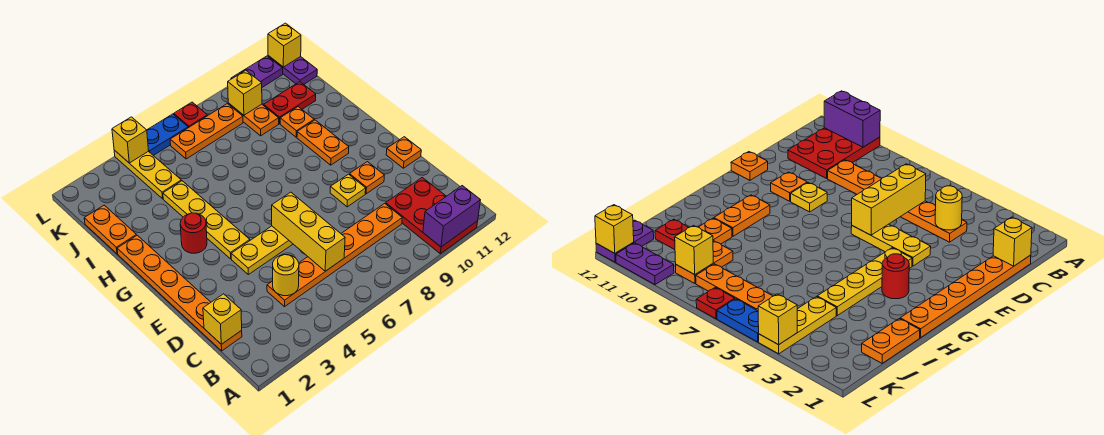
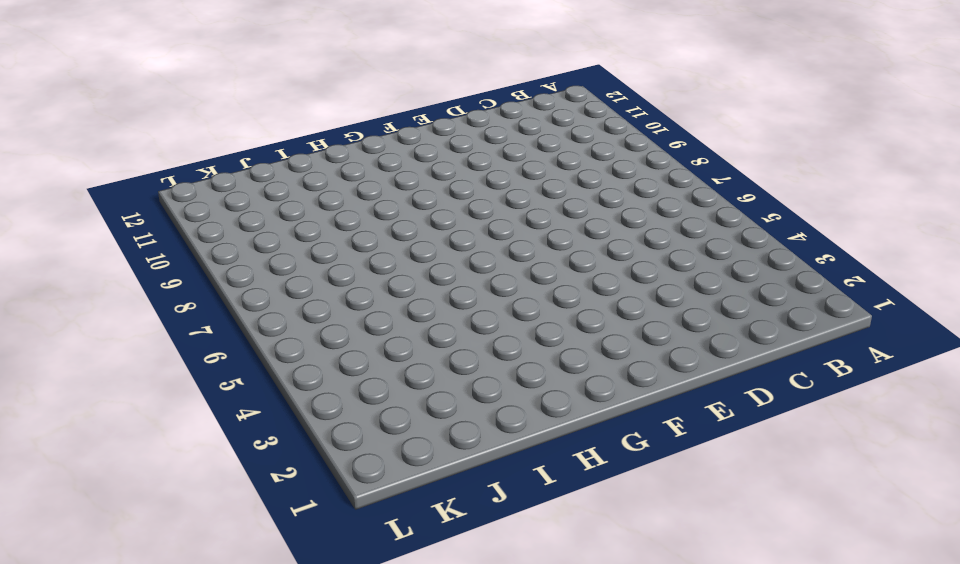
none -> red 2x3 plate [386,178,478,254]
none -> orange 1x6 plate [117,235,242,351]
none -> orange 1x6 plate [267,203,402,307]

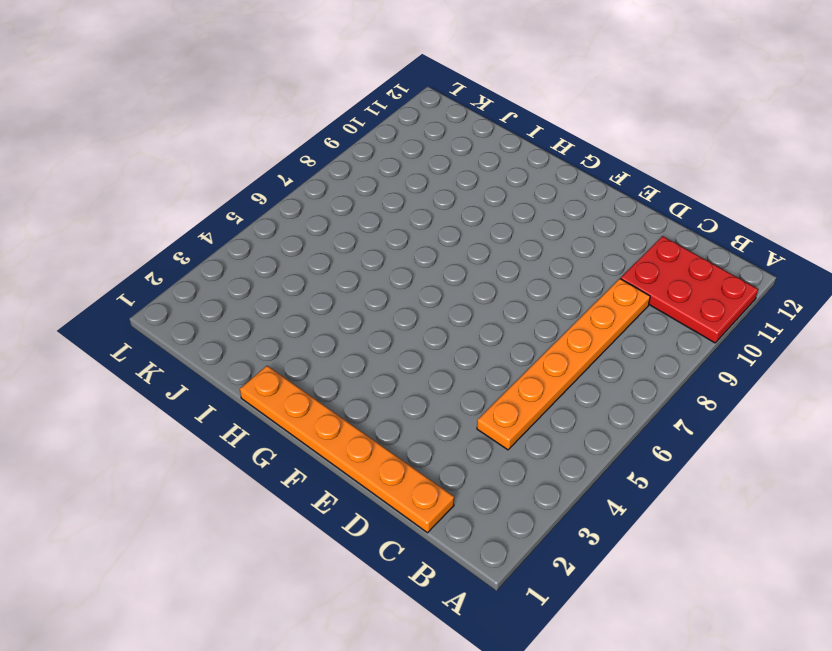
none -> yellow 1x3 plate [231,226,293,275]
none -> yellow 1x1 plate [330,174,366,207]
none -> orange 1x1 plate [349,162,384,194]

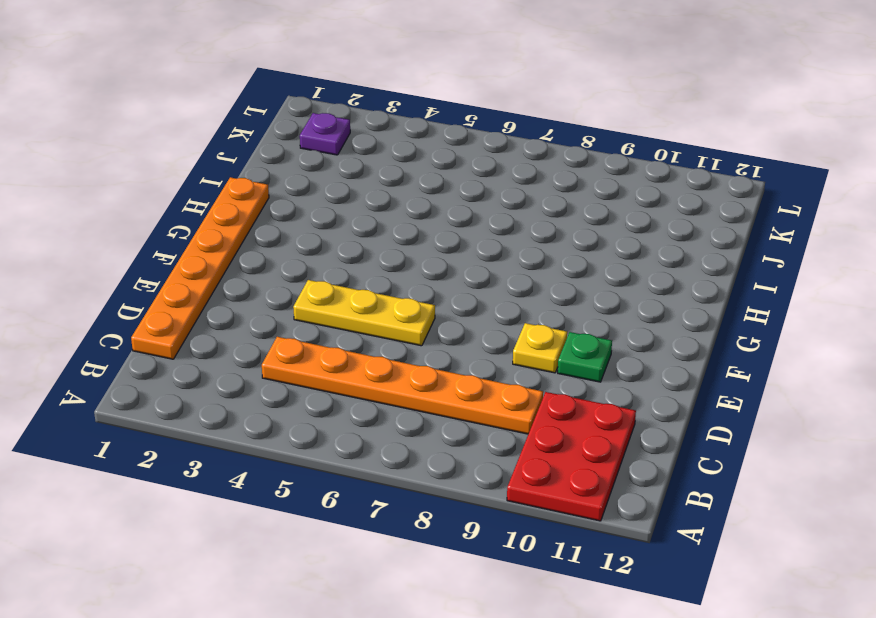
green 1x1 plate [558,332,612,382] -> orange 1x1 plate [349,162,384,194]
purple 1x1 plate [300,113,350,155] -> none
none -> orange 1x1 plate [386,137,421,168]
none -> yellow 1x4 plate [163,181,250,259]
none -> red 1x1 round brick [180,213,207,253]

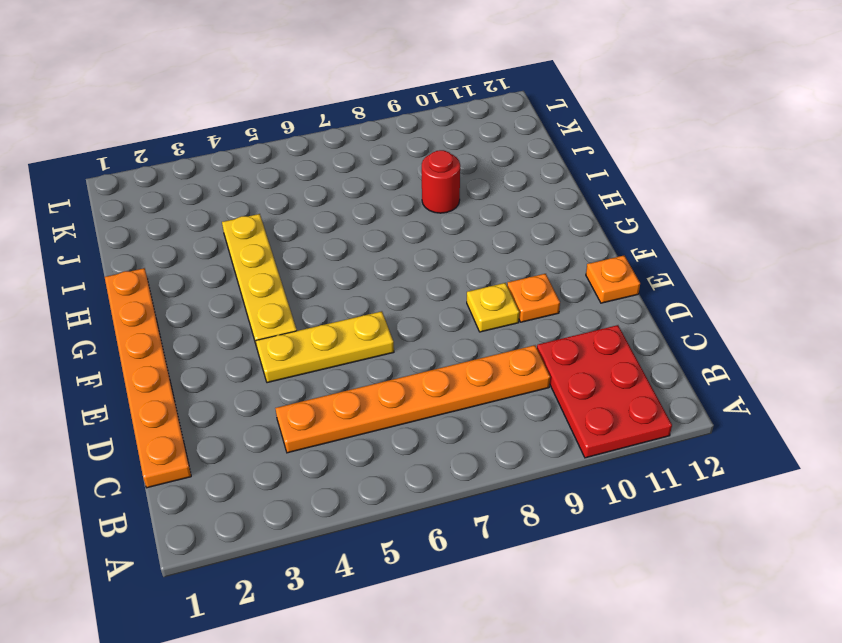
red 1x1 round brick [422,150,460,213] -> red 1x1 round brick moved to [180,213,207,253]
none -> orange 1x2 plate [297,120,349,165]
none -> orange 1x2 plate [84,205,137,254]
none -> orange 1x1 plate [280,107,314,137]

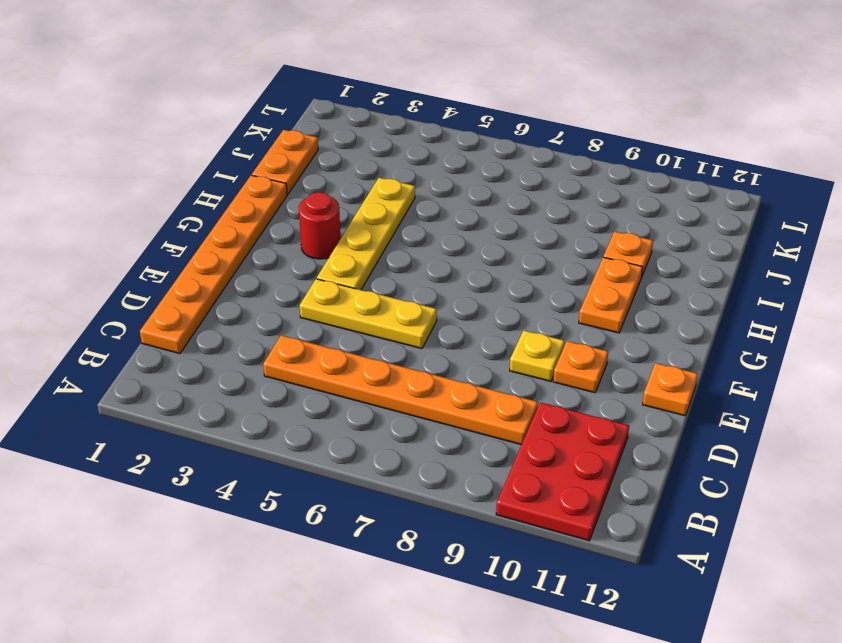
none -> yellow 1x3 plate [114,150,181,199]
none -> orange 1x2 plate [228,103,279,136]
none -> red 1x2 plate [264,82,316,124]

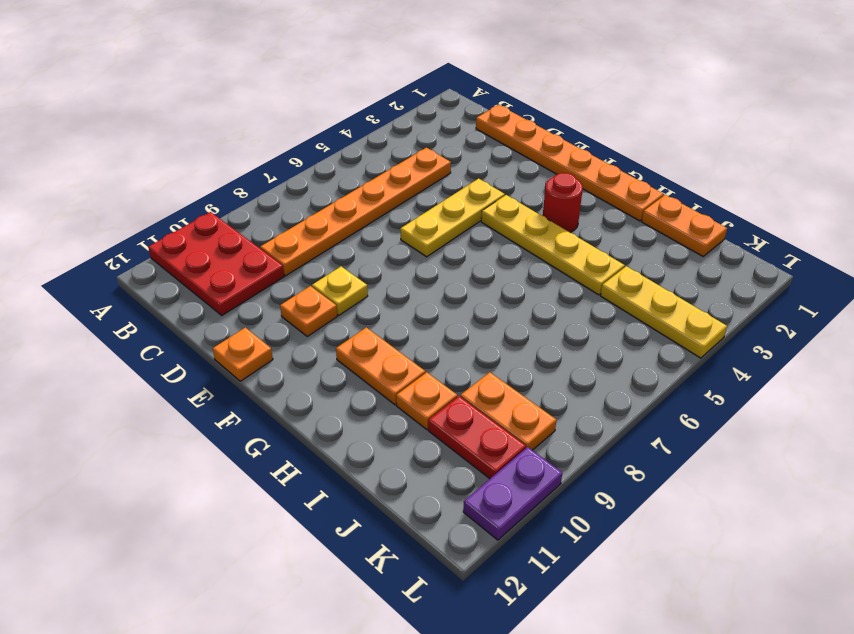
red 1x2 plate [428,396,526,479] -> red 1x2 plate turned to [264,82,316,124]
none -> orange 1x3 plate [170,104,243,159]
none -> purple 1x2 plate [268,56,317,84]
none -> blue 1x2 plate [147,114,188,156]

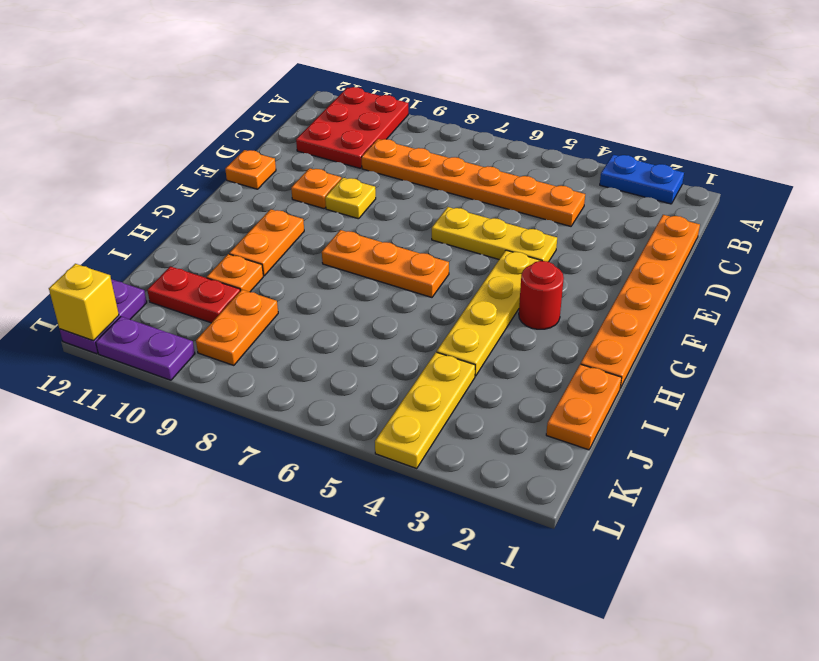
blue 1x2 plate [600,155,684,204] -> blue 1x2 plate moved to [147,114,188,156]
orange 1x3 plate [322,230,449,297] -> orange 1x3 plate moved to [170,104,243,159]
none -> red 1x1 plate [174,102,208,128]
none -> purple 1x2 brick [423,186,480,247]
none -> yellow 1x1 brick [203,294,242,344]

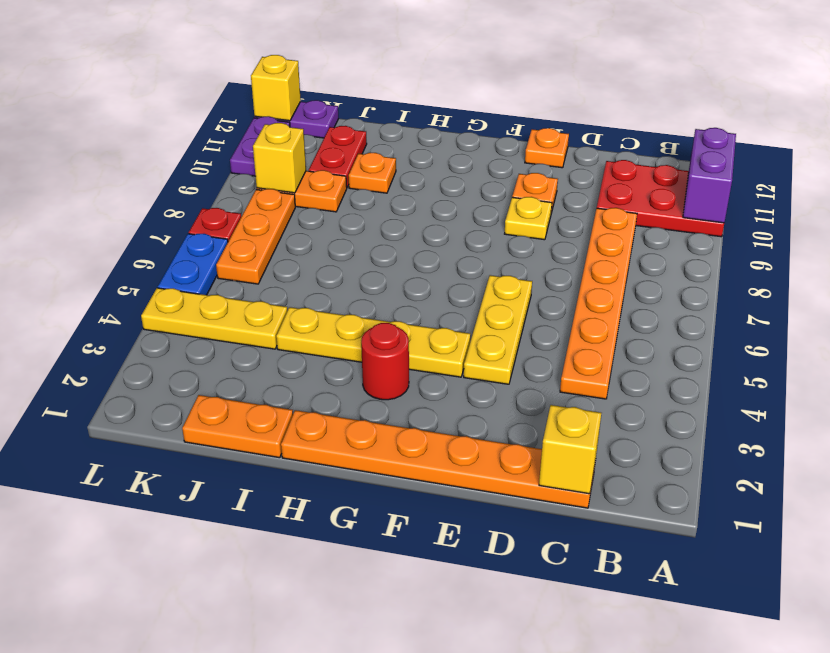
none -> orange 1x2 plate [297,120,349,165]
none -> yellow 1x1 round brick [273,255,299,296]
none -> yellow 1x3 brick [272,192,345,271]

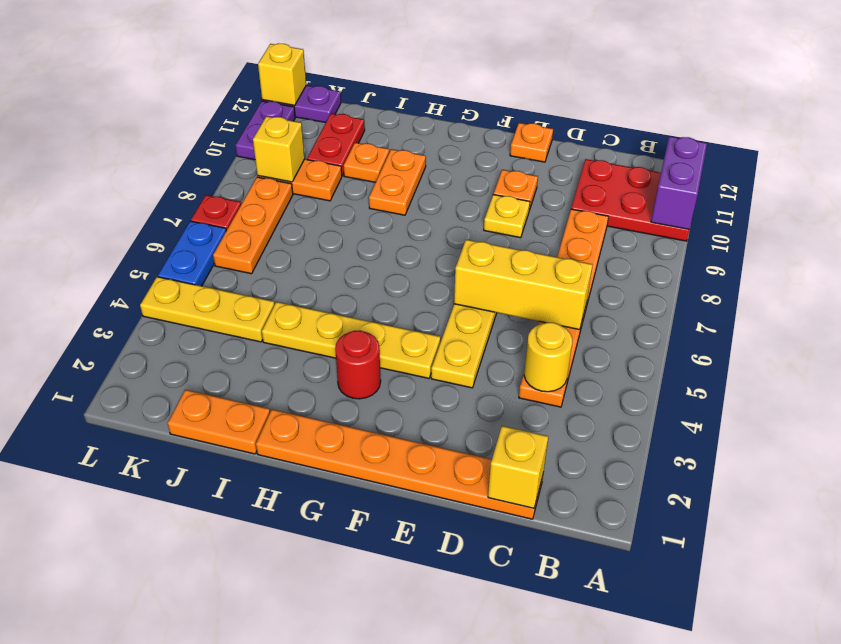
orange 1x2 plate [369,149,426,215] -> orange 1x2 plate turned to [297,120,349,165]
none -> yellow 1x1 brick [112,117,149,163]

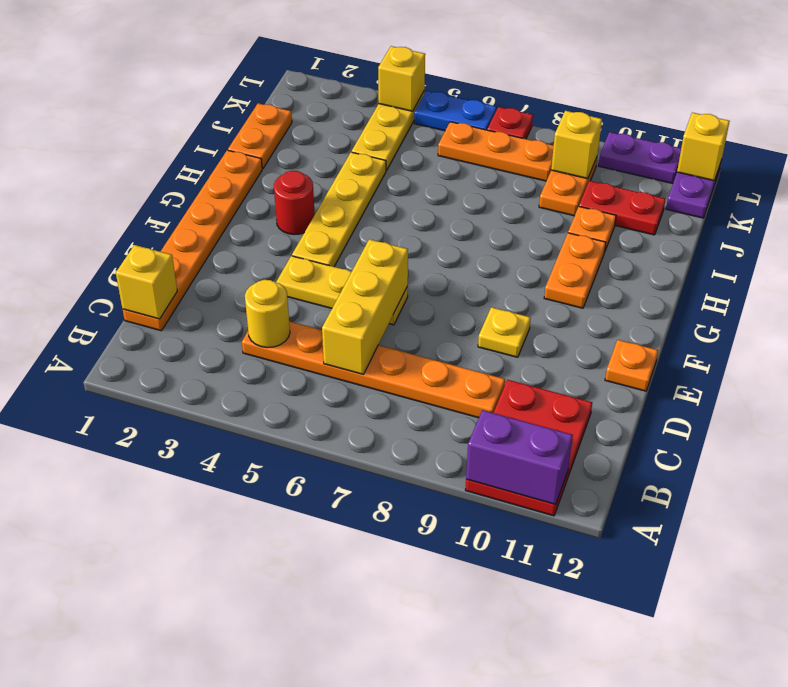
none -> orange 1x1 plate [349,162,384,194]

